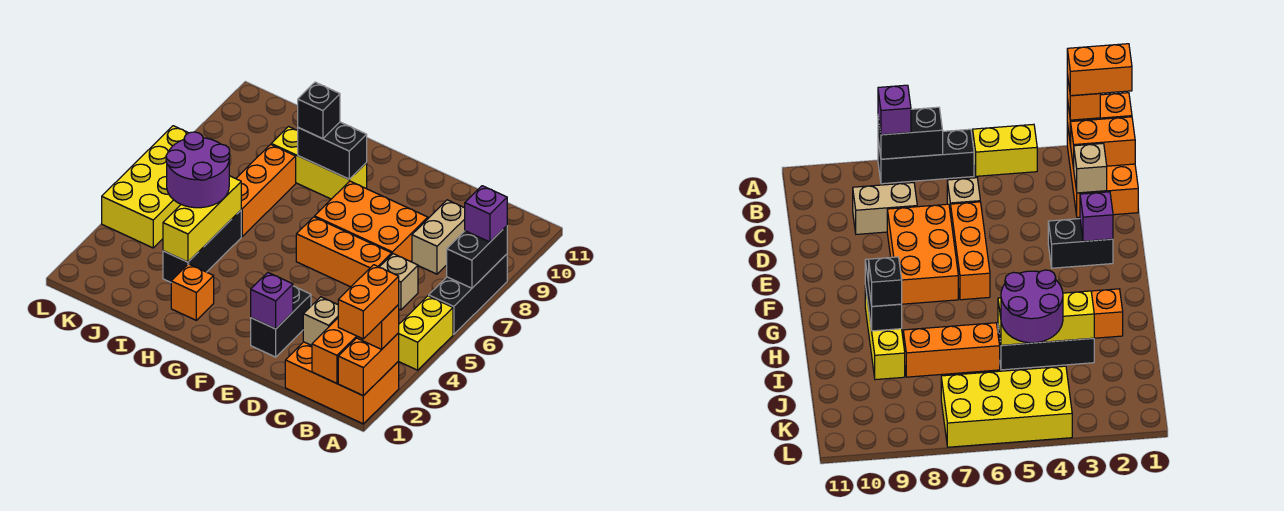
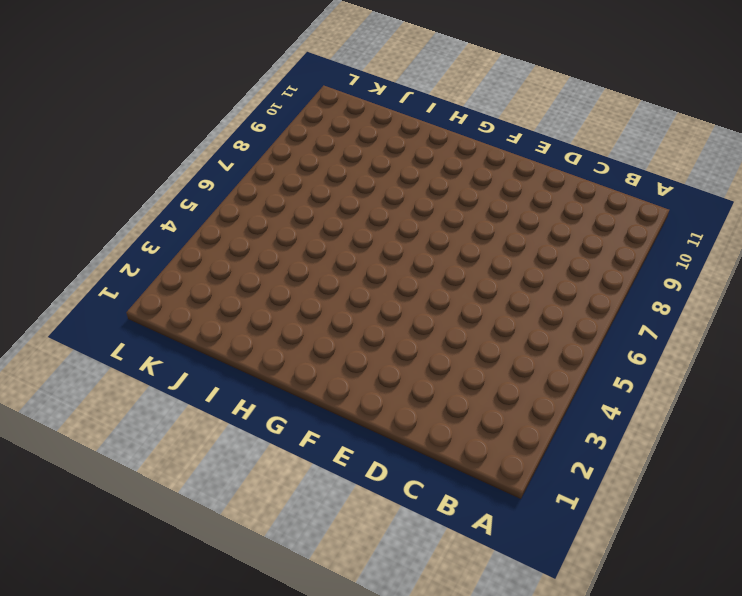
none -> orange 2x3 brick [285,342,399,424]
none -> yellow 1x2 brick [399,296,453,370]
none -> black 1x3 brick [429,254,507,334]

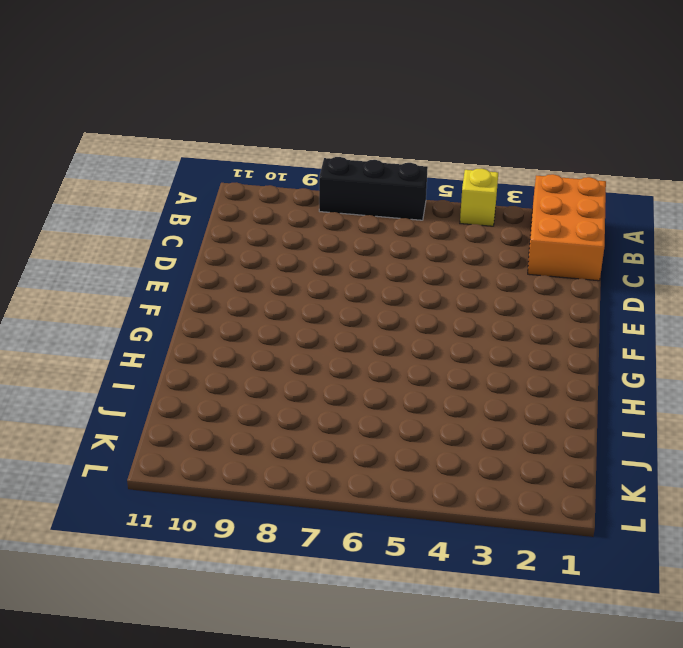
yellow 1x1 brick [460,168,498,226] -> yellow 1x2 brick [399,296,453,370]
none -> tan 1x1 brick [380,254,418,310]
none -> tan 1x2 brick [412,200,465,274]
none -> orange 1x3 brick [296,217,392,287]

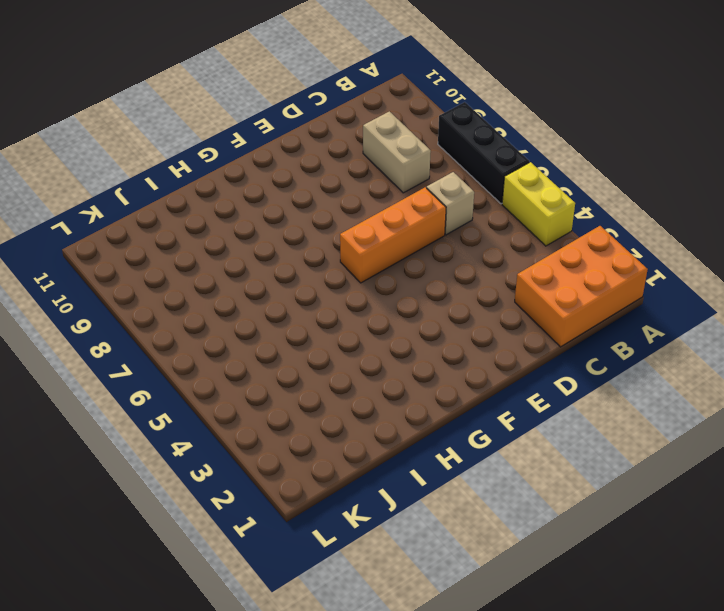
none -> orange 2x3 brick [315,181,428,262]
none -> black 1x2 brick [251,286,311,357]
none -> yellow 1x3 brick [271,127,367,199]

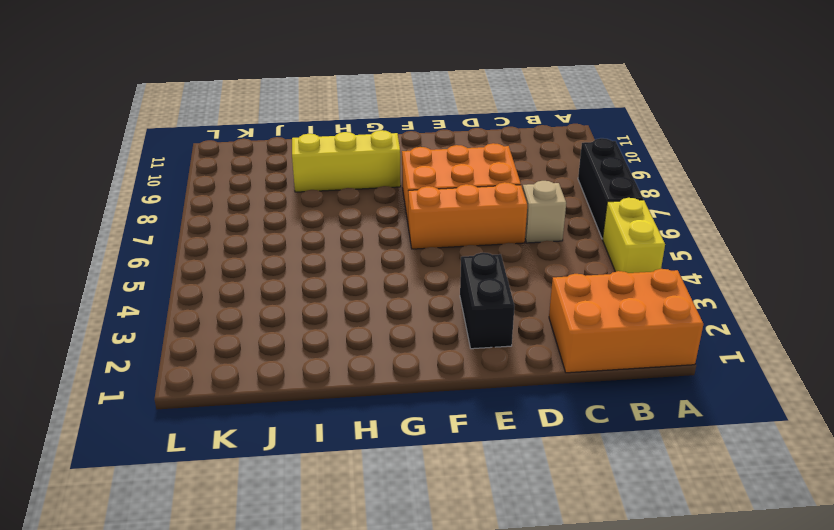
none -> tan 1x2 brick [412,200,465,274]
none -> orange 1x1 brick [171,264,214,320]
none -> black 1x3 brick [163,210,241,282]

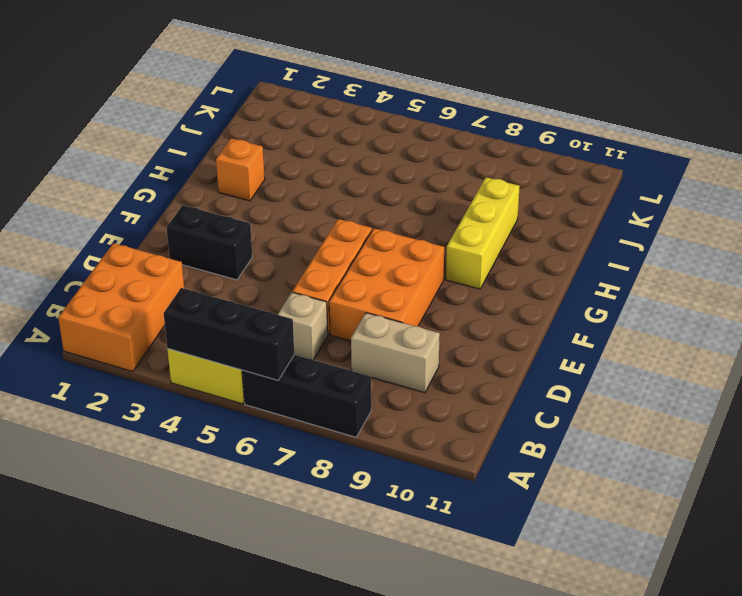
black 1x3 brick [164,288,294,380] -> black 1x3 brick moved to [163,210,241,282]
none -> orange 1x3 brick [236,145,296,236]
none -> yellow 2x4 brick [102,126,188,248]
none -> orange 1x2 brick [338,333,399,396]

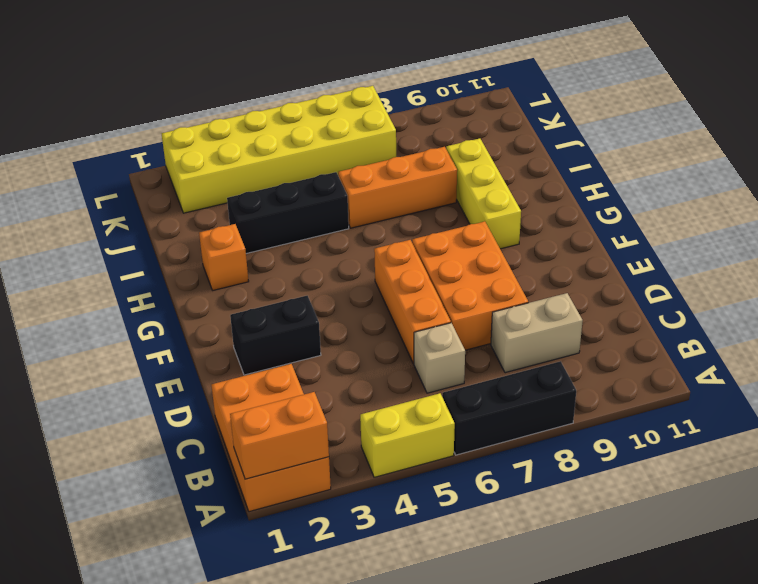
yellow 2x6 brick [162,86,396,213] -> yellow 2x4 brick [102,126,188,248]
none -> black 1x2 brick [447,226,507,288]
none -> orange 1x2 brick [312,318,356,383]
none -> tan 1x1 brick [303,297,338,345]

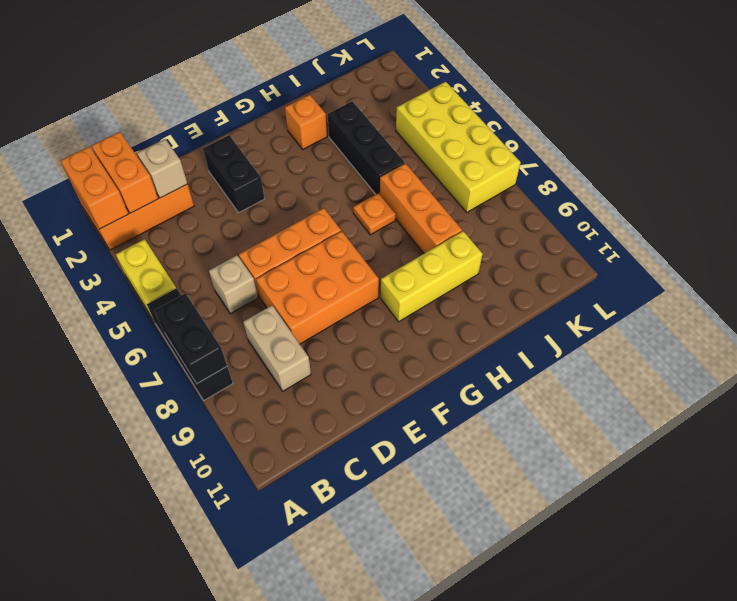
orange 1x1 plate [353,193,396,235] -> none
none -> purple 1x1 brick [251,273,293,329]
none -> black 1x2 brick [298,122,367,179]
none -> yellow 1x3 brick [163,176,241,262]

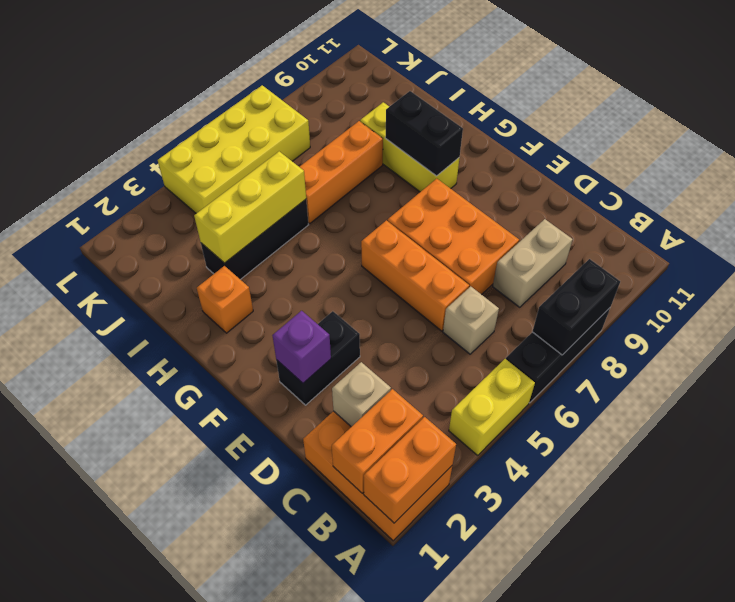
none -> orange 1x1 brick [356,305,399,349]
none -> purple 1x1 brick [465,186,507,242]
none -> black 1x1 brick [298,82,340,139]

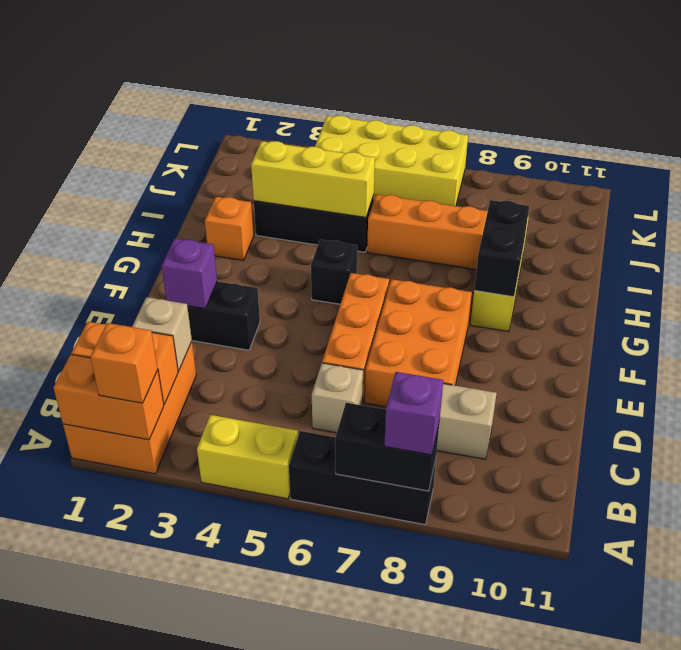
black 1x1 brick [311,240,357,304] -> black 1x1 brick moved to [298,82,340,139]
none -> purple 2x2 round brick [166,132,230,208]
none -> orange 1x2 brick [338,265,399,339]

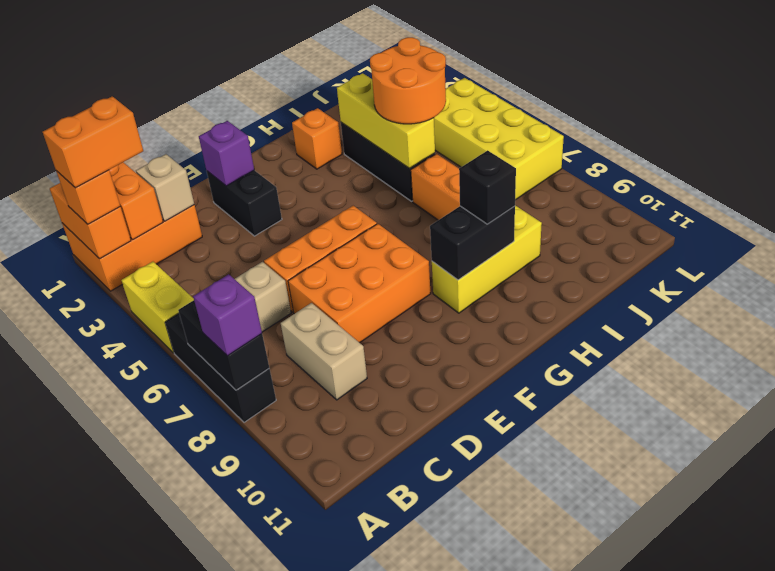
orange 1x2 brick [43,96,143,188] -> orange 1x2 brick turned to [338,265,399,339]
orange 2x2 round brick [370,37,446,124] -> purple 2x2 round brick [166,132,230,208]

